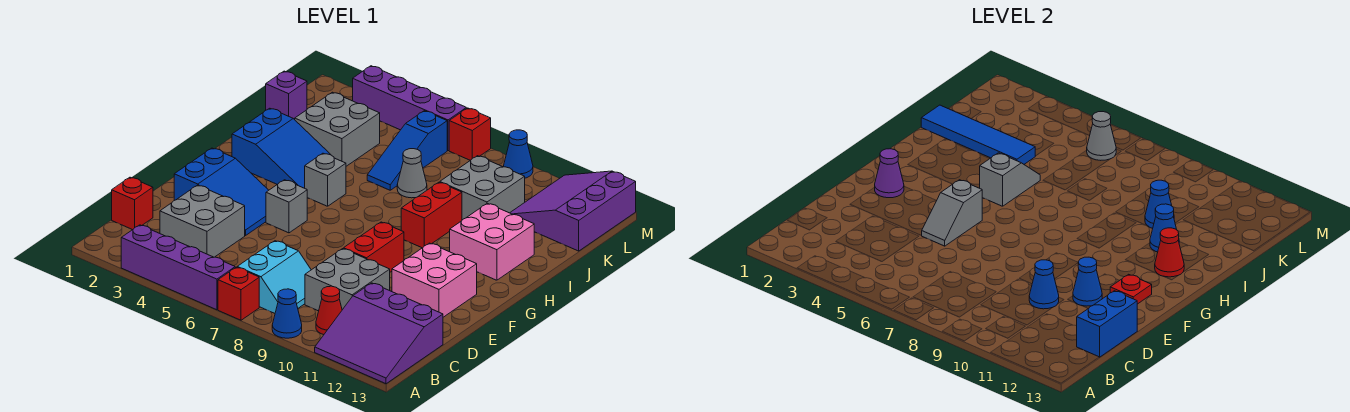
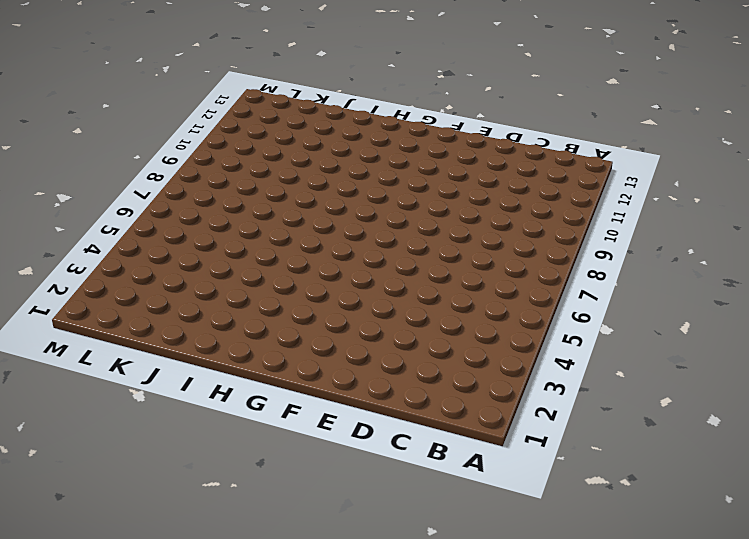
none -> purple 1x4 brick [121,225,235,310]
none -> red 1x1 brick [218,267,259,320]
none -> blue 1x1 cone [272,289,302,338]
none -> purple 3x3 slope [315,283,443,384]

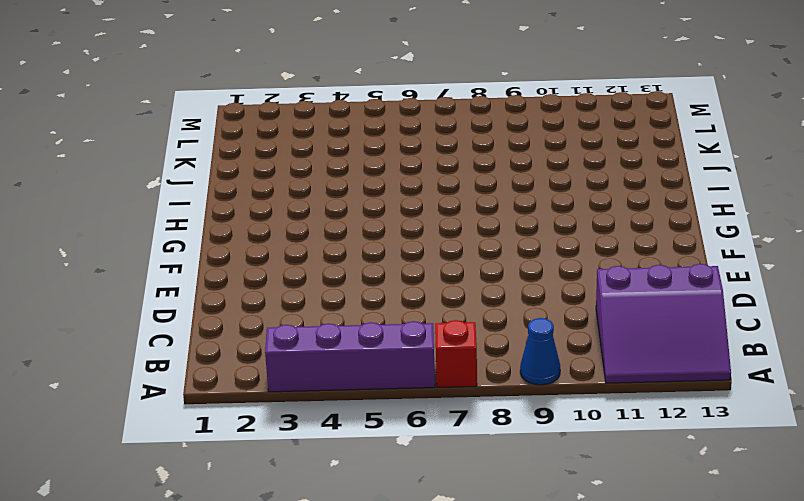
none -> cyan 2x2 slope [237,241,311,313]
none -> red 1x1 cone [316,286,342,335]
none -> red 1x1 brick [112,177,153,230]
none -> grey 2x2 brick [160,185,245,257]

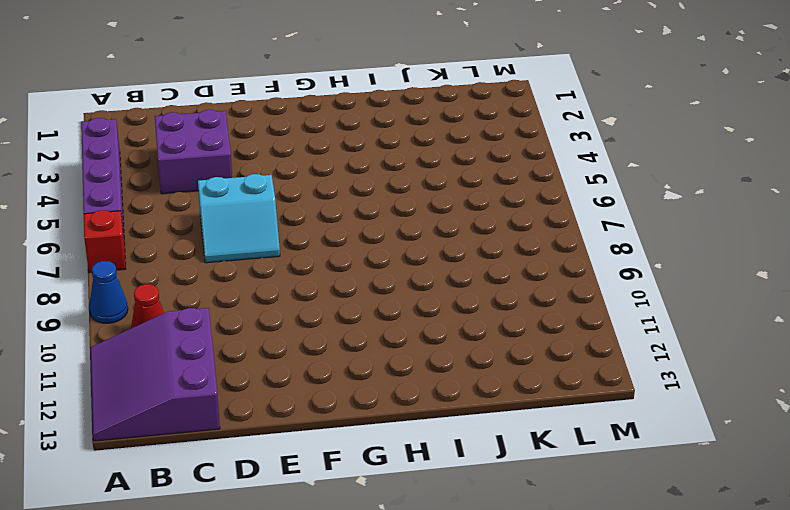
purple 2x2 brick [155,110,232,194] -> grey 2x2 brick [160,185,245,257]
cyan 2x2 slope [198,174,280,263] -> cyan 2x2 slope moved to [237,241,311,313]
none -> red 1x1 brick [112,177,153,230]
none -> grey 2x2 brick [305,249,390,311]
none -> blue 2x3 slope [174,148,269,236]
none -> red 1x2 brick [344,222,404,272]

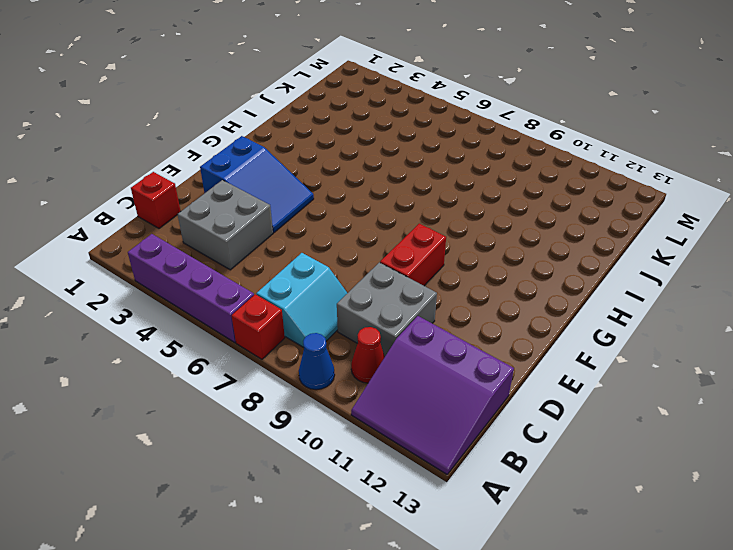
none -> pink 2x2 brick [392,243,477,317]
none -> grey 1x1 brick [266,180,307,233]
none -> blue 2x3 slope [232,108,331,188]
none -> grey 1x1 brick [305,153,346,206]

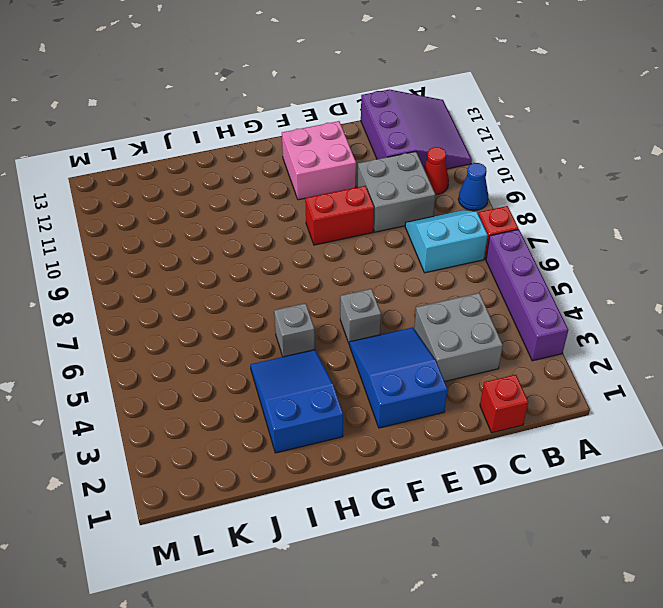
none -> red 1x2 brick [401,182,462,248]
none -> pink 2x2 brick [450,203,534,280]
none -> grey 2x2 brick [295,92,380,166]
none -> blue 1x3 slope [367,111,447,190]

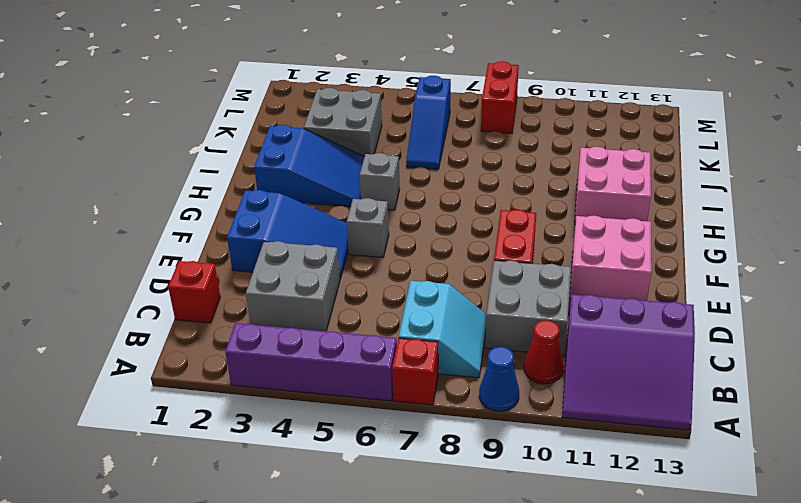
red 1x2 brick [481,61,519,134] -> red 1x2 brick moved to [401,182,462,248]
none -> grey 1x1 cone [397,149,427,198]
none -> grey 2x2 brick [440,156,525,220]
none -> purple 1x1 brick [266,71,307,120]
none -> purple 3x3 slope [510,171,636,251]

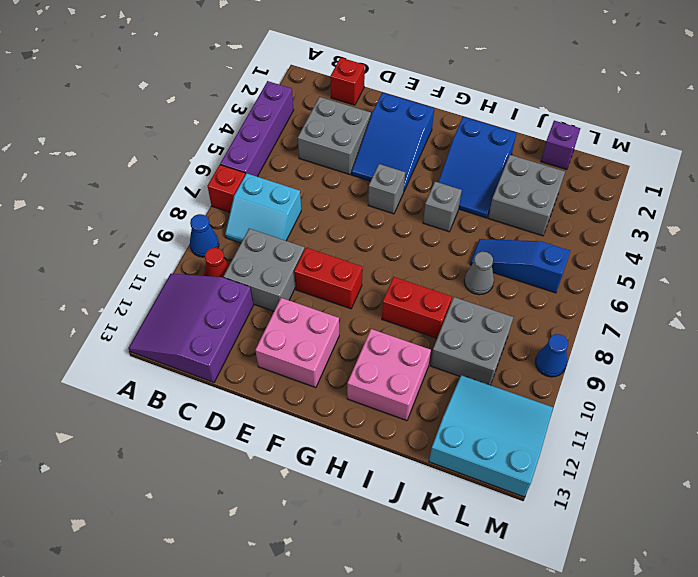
cyan 3x3 slope [429,375,553,497] -> purple 3x3 slope [510,171,636,251]
none -> purple 1x4 brick [353,66,466,151]
none -> red 1x1 brick [449,108,491,160]
none -> blue 1x2 brick [1077,291,1137,357]
none -> blue 1x1 cone [1029,260,1059,309]

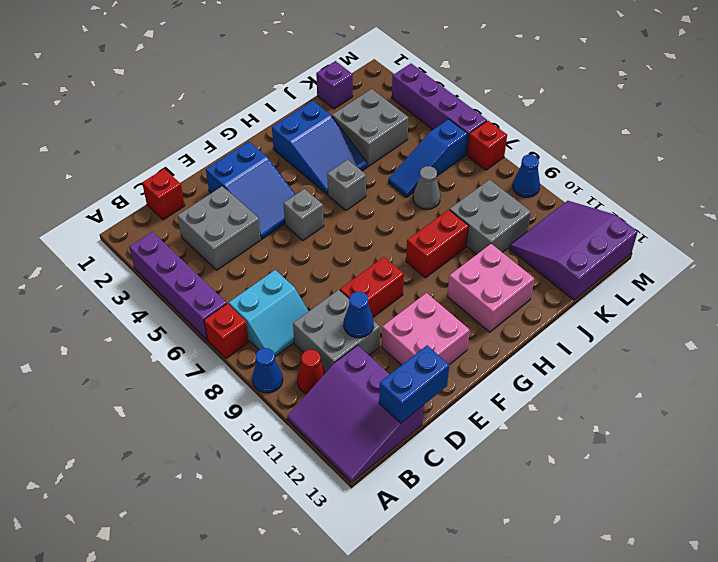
none -> grey 1x2 slope [921,180,982,246]
none -> blue 1x1 cone [1073,257,1102,306]
none -> purple 1x1 cone [875,149,904,198]
none -> red 1x1 plate [1110,274,1152,304]

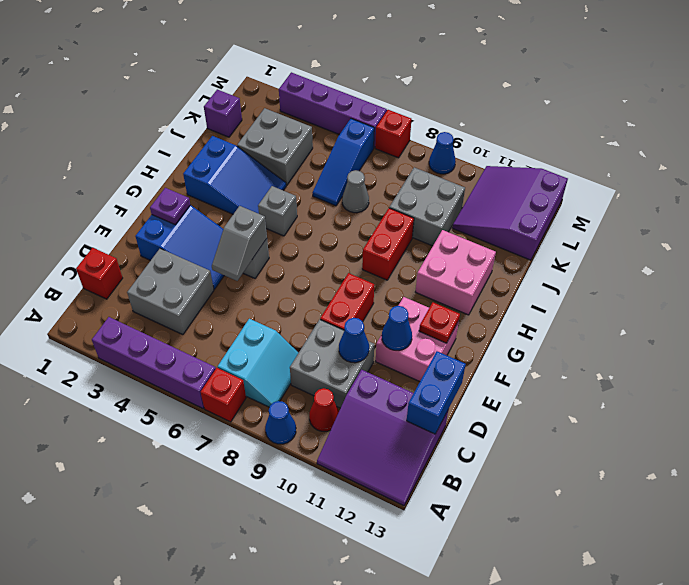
purple 1x1 plate [150,188,190,225] -> purple 1x1 cone [875,149,904,198]
none -> grey 1x2 slope [980,153,1040,206]
none -> red 1x1 cone [1155,228,1184,277]
none -> blue 1x1 cone [1150,204,1179,252]
none -> blue 1x4 tile [921,105,1035,164]

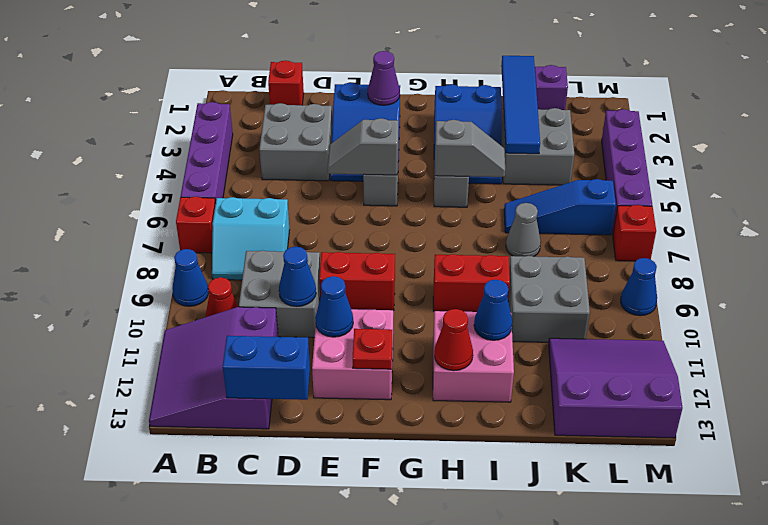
none -> blue 1x1 cone [1145,180,1174,228]
none -> grey 1x1 cone [1087,112,1116,160]

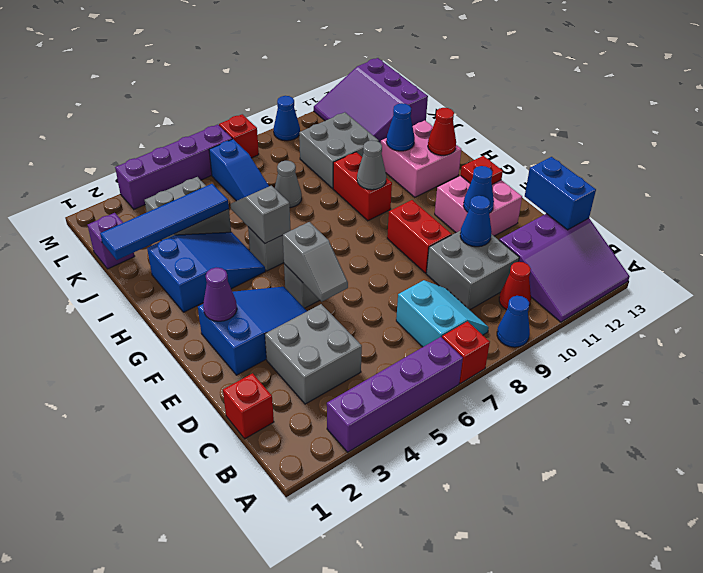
grey 1x1 cone [357,140,386,190] -> grey 1x1 cone moved to [1087,112,1116,160]
none -> blue 1x1 cone [1145,180,1174,228]

